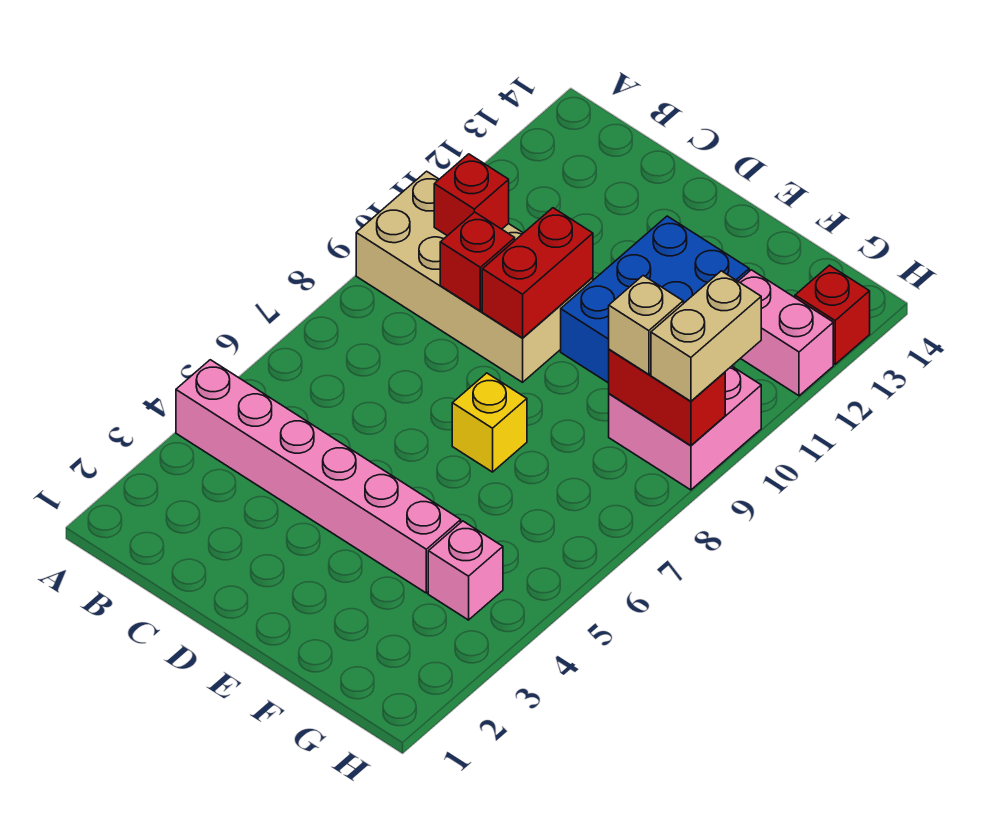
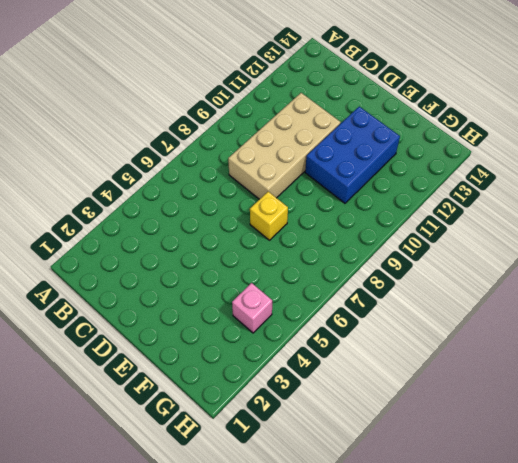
tan 2x4 brick [228,93,341,199] -> tan 2x4 brick turned to [356,171,593,382]
none -> pink 1x6 brick [176,360,461,593]
none -> pink 2x2 brick [609,366,761,490]
none -> pink 1x2 brick [738,270,833,396]

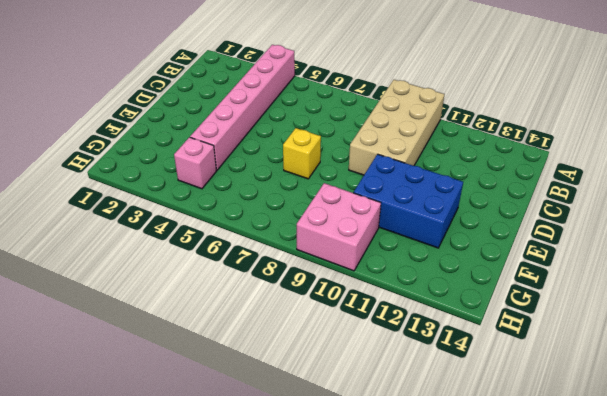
none -> pink 1x2 brick [738,270,833,396]
none -> red 1x1 brick [795,265,870,364]
none -> red 1x1 brick [434,154,509,236]

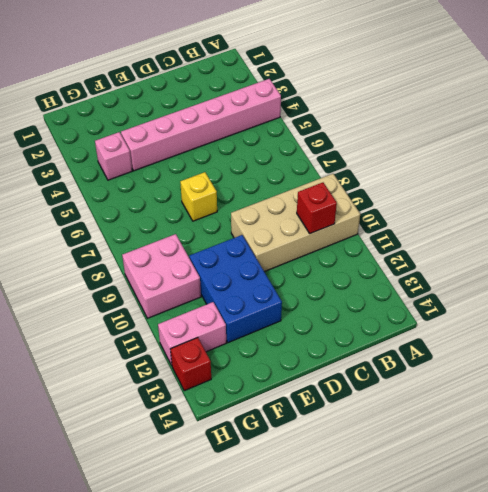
none -> red 1x1 brick [440,212,515,311]
none -> red 1x2 brick [482,208,593,338]
none -> red 1x2 brick [609,349,725,446]

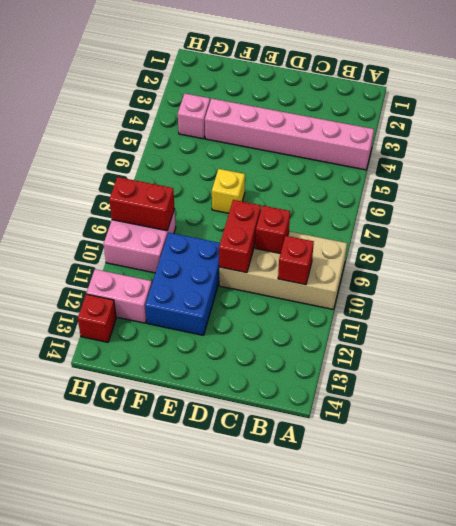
none -> tan 1x1 brick [609,276,683,374]
none -> tan 1x2 brick [651,271,761,401]

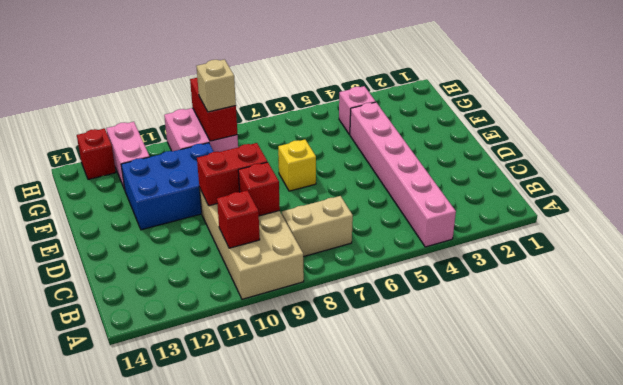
tan 1x2 brick [282,196,353,257] -> tan 1x2 brick moved to [651,271,761,401]

